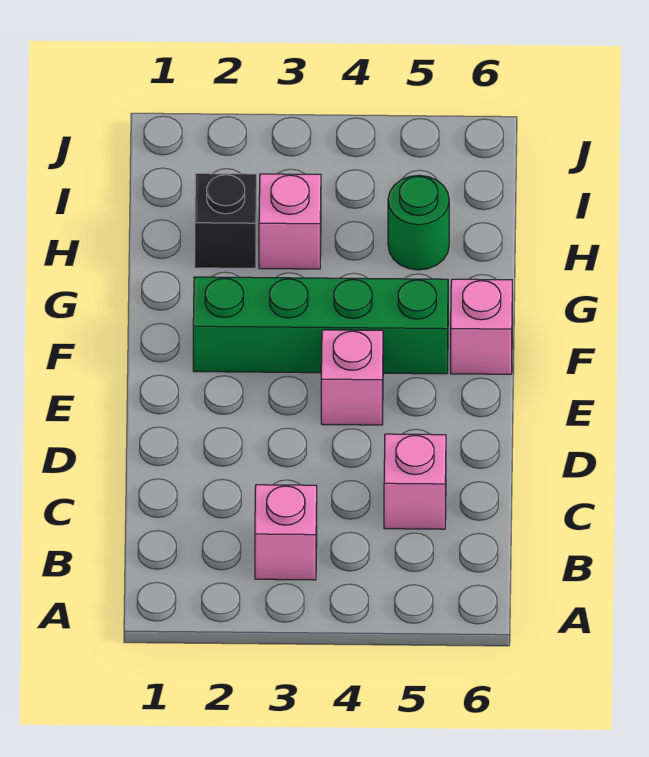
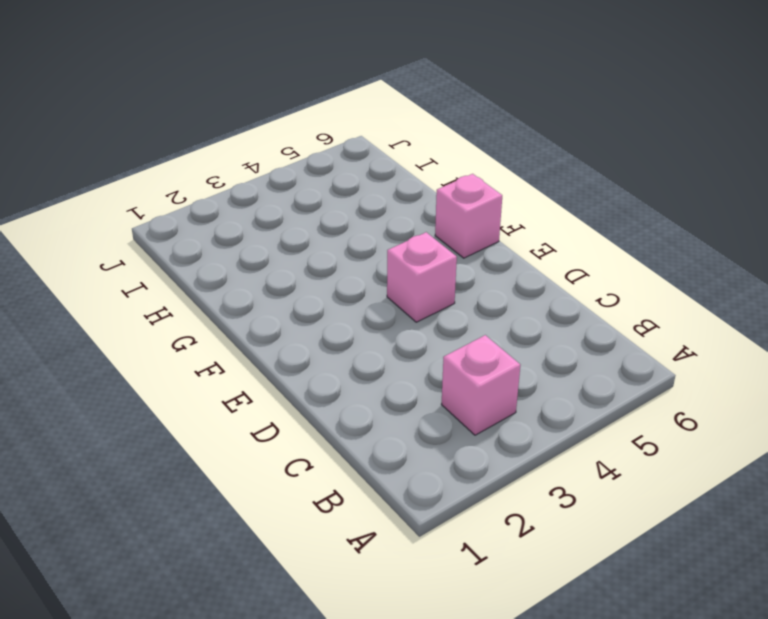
none -> pink 1x1 brick [384,434,446,529]
none -> green 1x4 brick [193,277,448,374]

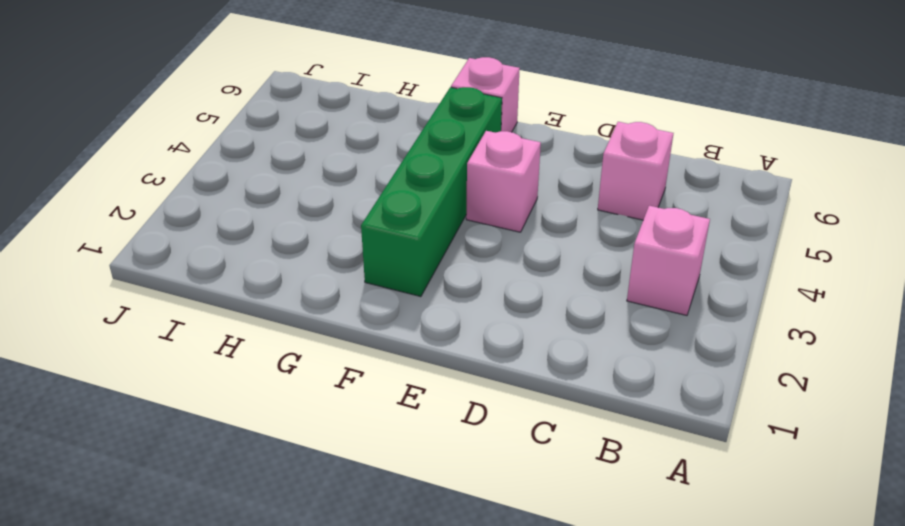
none -> black 1x1 brick [195,173,257,268]
none -> pink 1x1 brick [259,174,321,269]

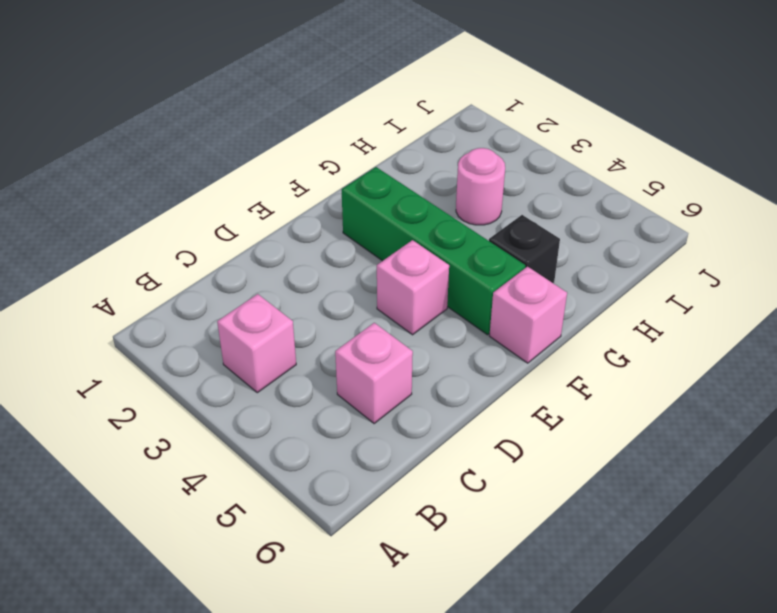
black 1x1 brick [489,215,560,283] -> black 1x1 brick moved to [195,173,257,268]
pink 1x1 round brick [456,148,505,225] -> pink 1x1 brick [259,174,321,269]
none -> green 1x1 round brick [388,175,449,270]

